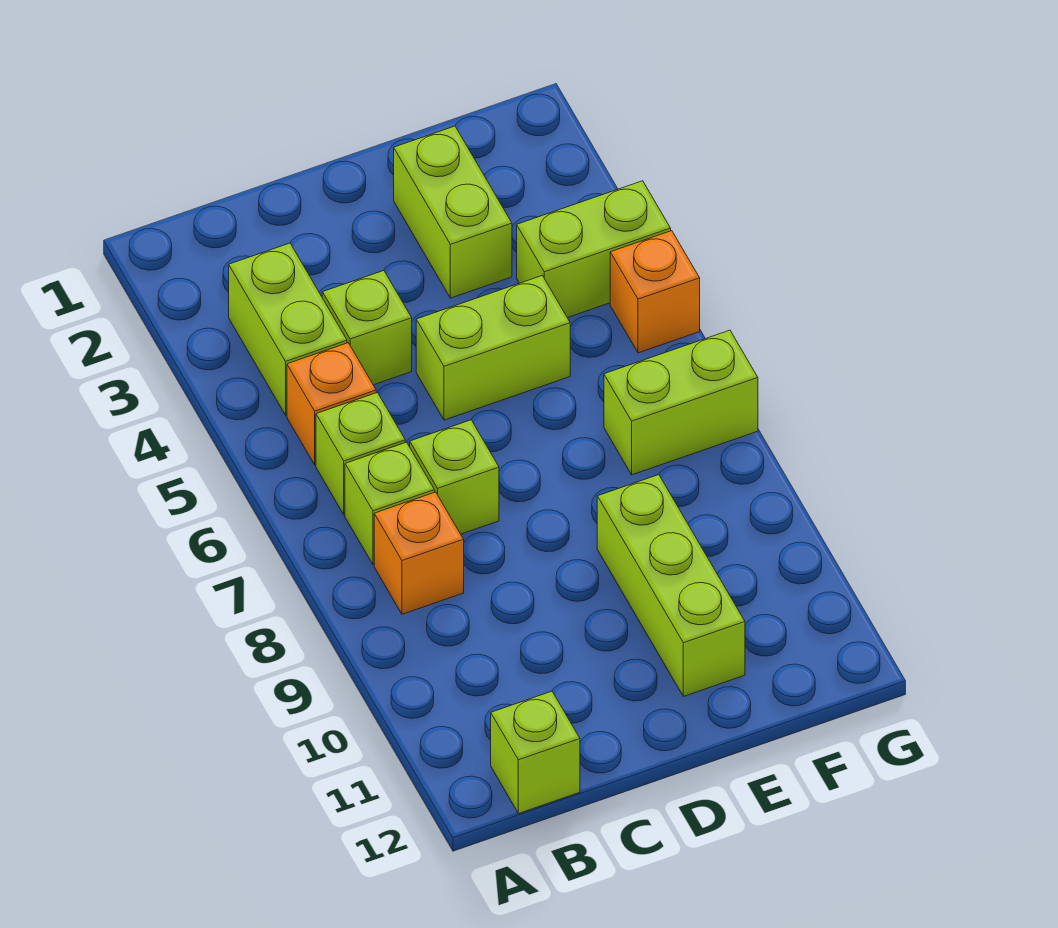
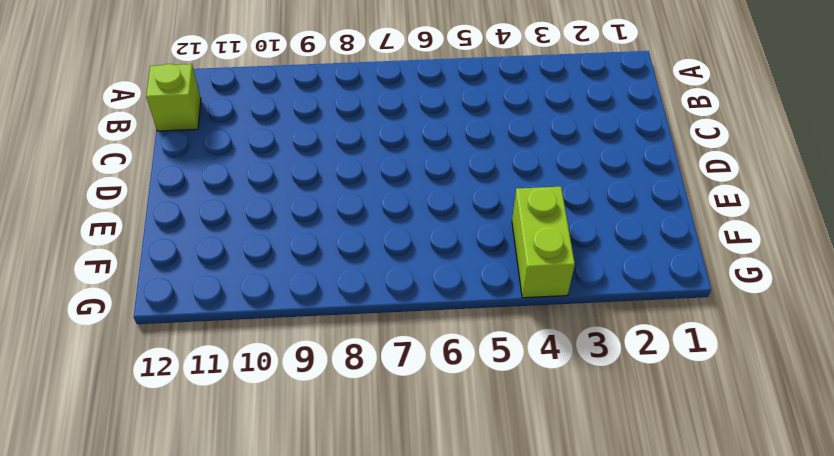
none -> lime 1x2 brick [229,243,347,415]
none -> orange 1x1 brick [287,343,376,465]
none -> lime 1x1 brick [316,392,405,515]

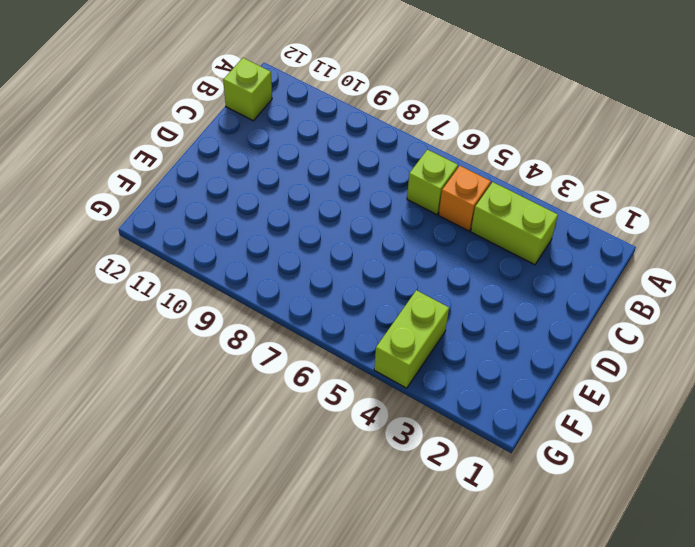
none -> lime 1x1 brick [345,442,434,564]
none -> orange 1x1 brick [374,492,464,614]
none -> lime 1x1 brick [322,271,412,385]

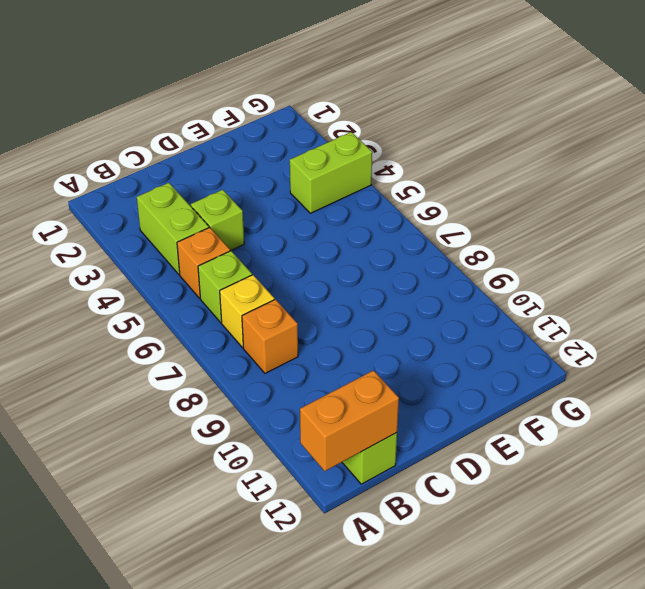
orange 1x2 brick [300,371,399,471] -> none
yellow 1x1 brick [220,275,275,348] -> lime 1x1 brick [345,442,434,564]
none -> lime 1x1 brick [410,420,499,534]
none -> lime 1x2 brick [416,276,570,420]
none -> lime 1x2 brick [394,126,512,298]

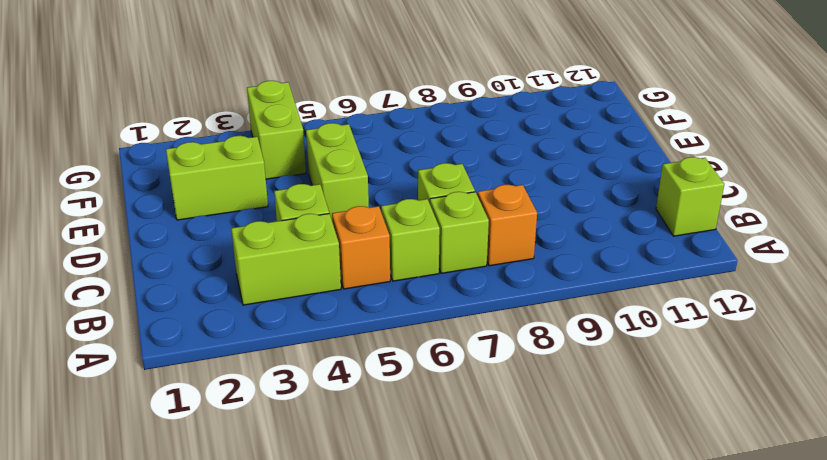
none -> lime 1x3 brick [597,475,745,696]
none -> lime 1x2 brick [604,330,758,475]
none -> orange 1x1 brick [610,231,700,353]

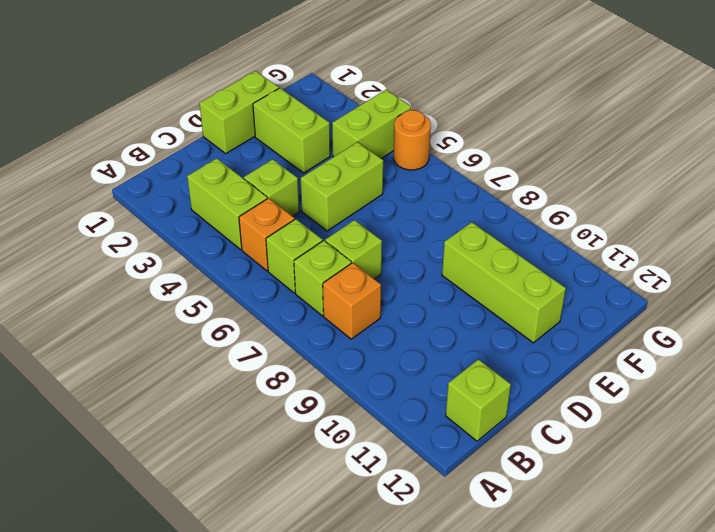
lime 1x2 brick [199,71,279,153] -> lime 1x2 brick moved to [604,330,758,475]
orange 1x1 round brick [393,110,431,170] -> orange 1x1 brick [610,231,700,353]

